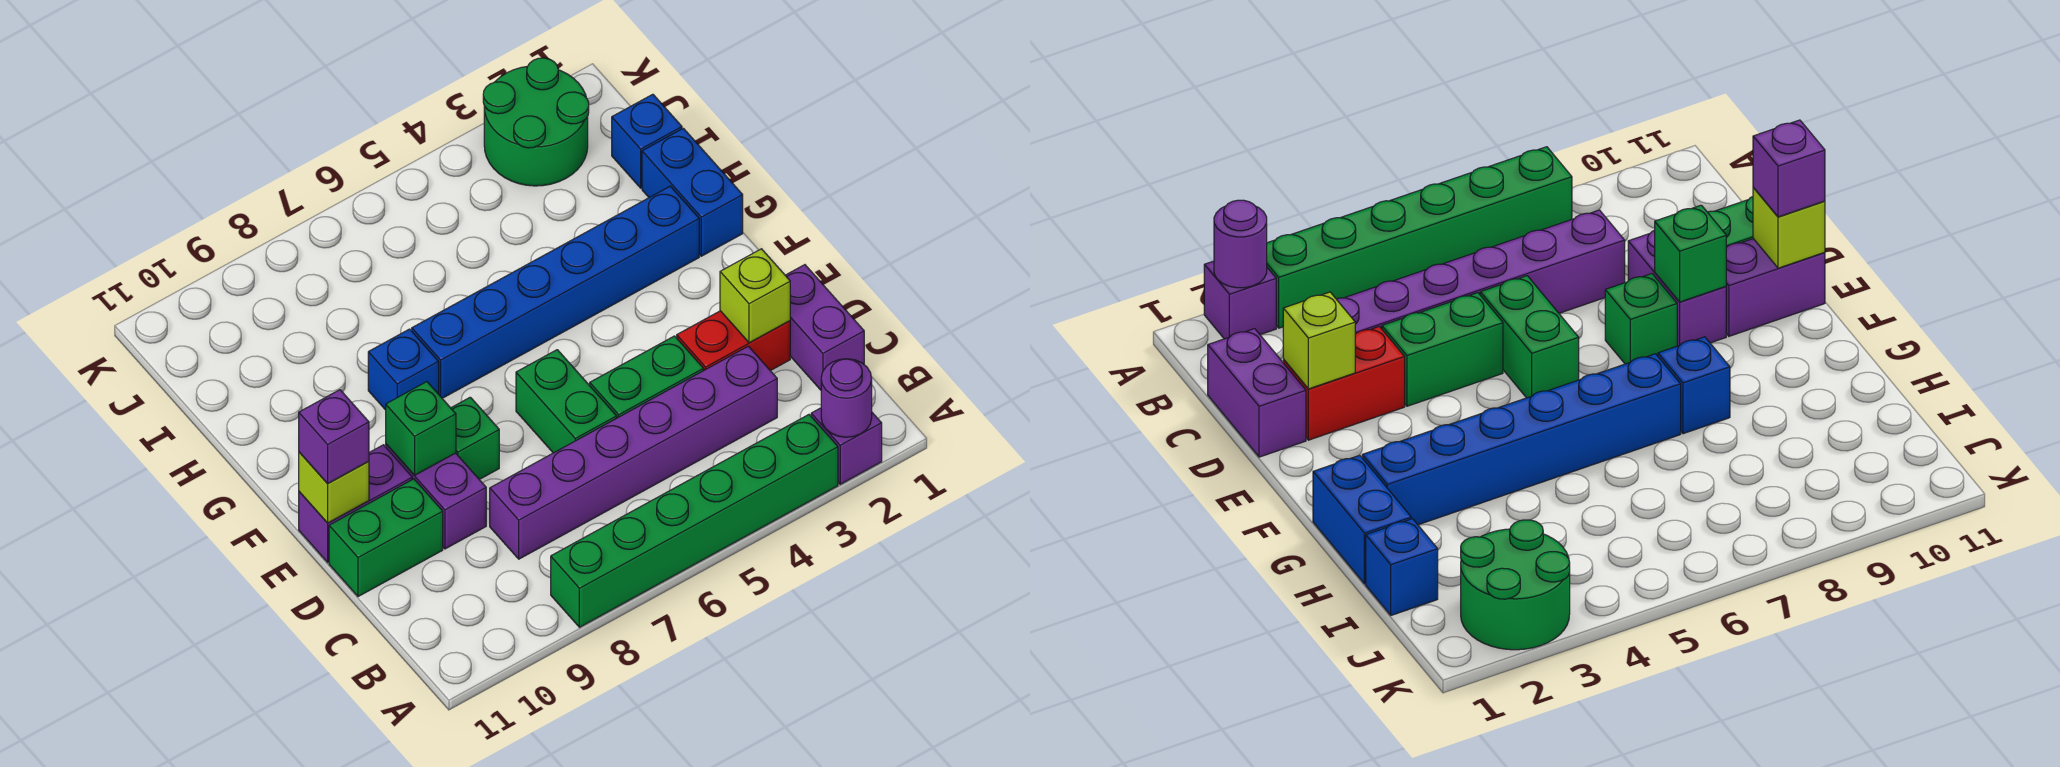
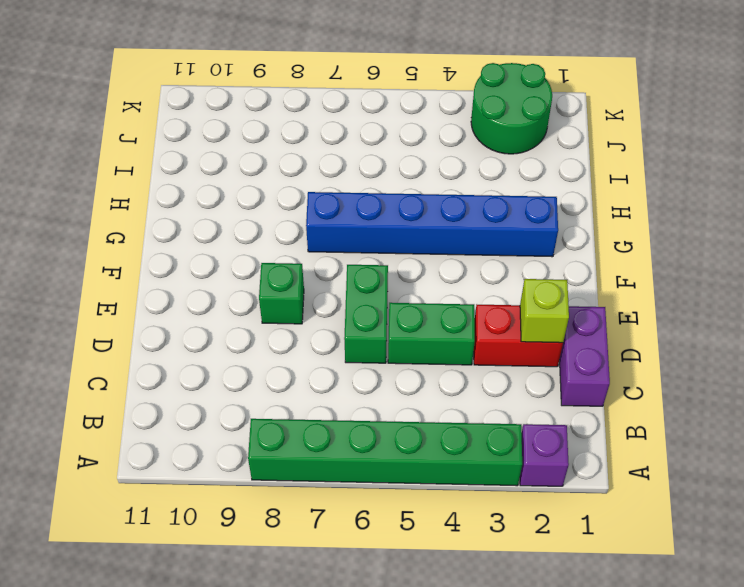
none -> purple 1x6 brick [490,346,777,559]
none -> purple 1x2 brick [386,444,486,549]
none -> green 1x2 brick [329,479,443,597]

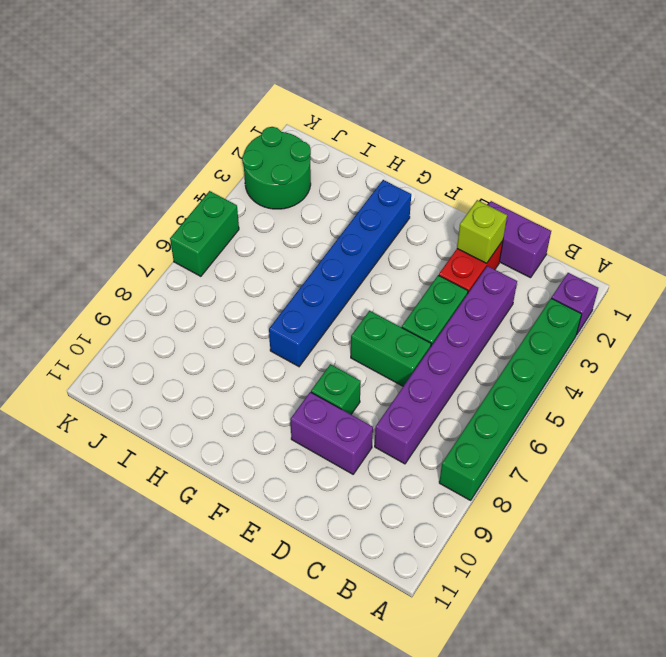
green 1x2 brick [170,191,239,276] -> green 1x2 brick moved to [329,479,443,597]
none -> purple 1x2 brick [299,445,412,562]
none -> blue 1x2 brick [642,128,743,256]
none -> blue 1x1 brick [368,329,439,410]

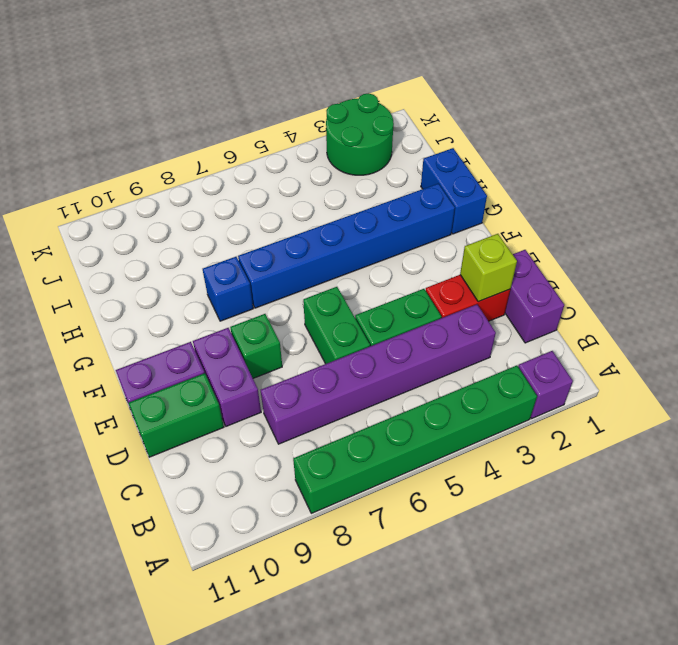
none -> blue 1x1 brick [612,94,682,188]
none -> purple 1x1 round brick [821,359,872,437]
none -> green 1x1 brick [386,382,456,475]

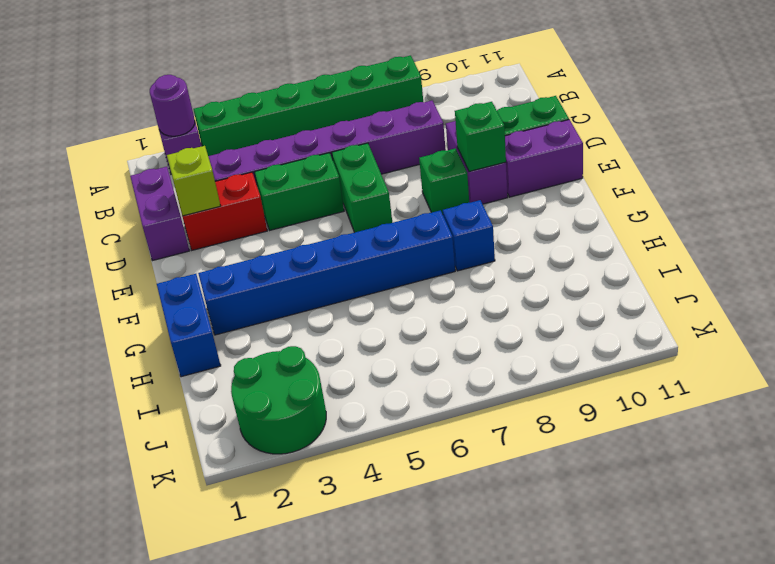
none -> blue 1x1 brick [612,94,682,188]
none -> lime 1x1 brick [299,452,369,523]
none -> purple 1x1 brick [299,390,369,484]

